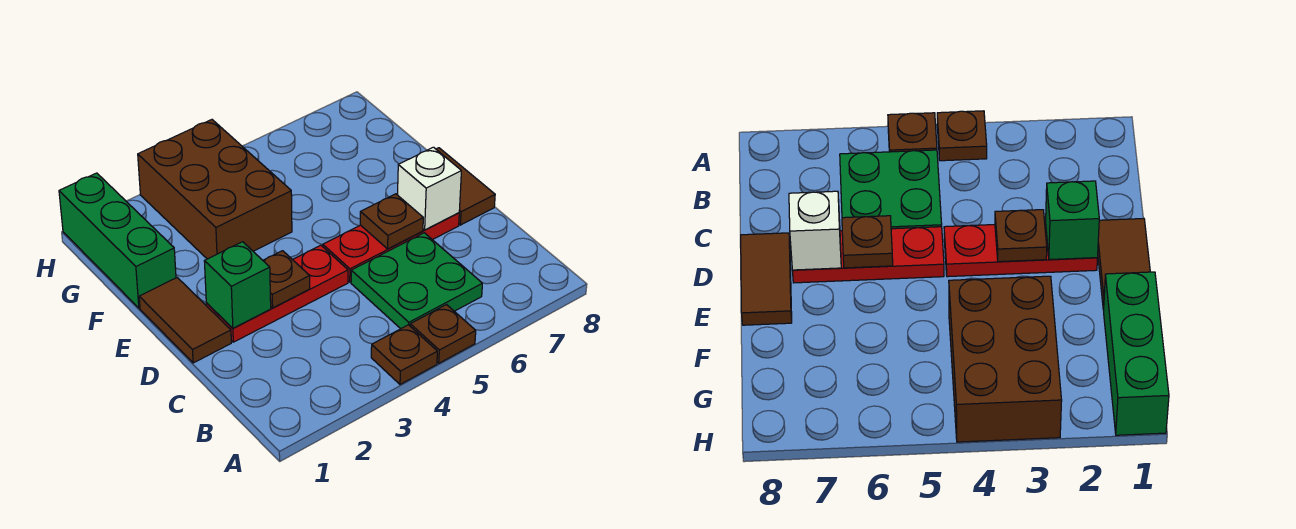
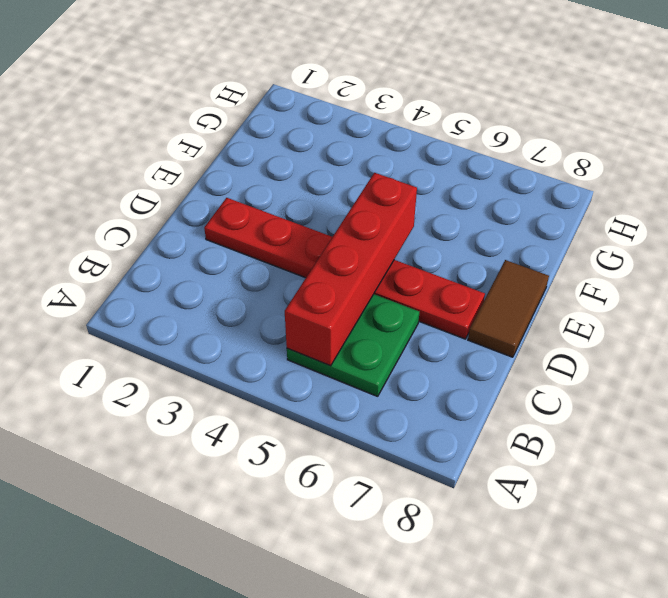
red 1x4 brick [285,173,417,366] -> none
none -> brown 1x1 plate [371,325,437,384]
none -> brown 1x1 plate [410,305,476,363]
none -> brown 1x2 tile [139,278,231,363]

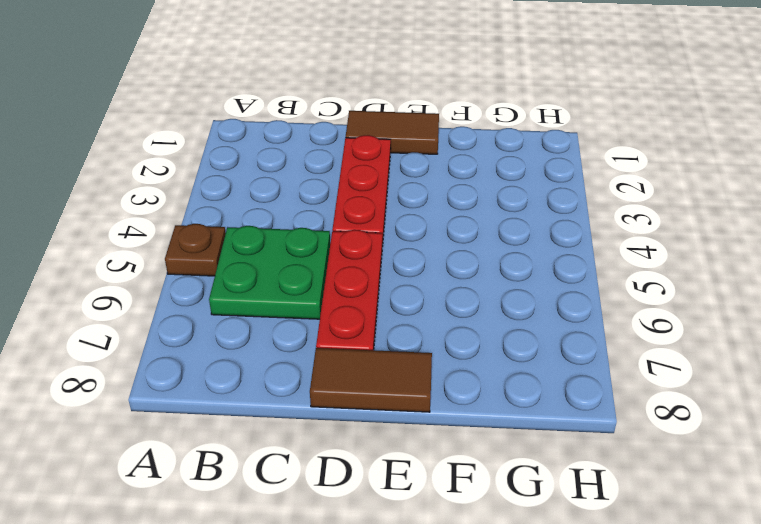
none -> brown 1x1 plate [371,325,437,384]
none -> green 1x3 brick [59,173,176,308]
none -> brown 2x3 brick [138,120,292,259]

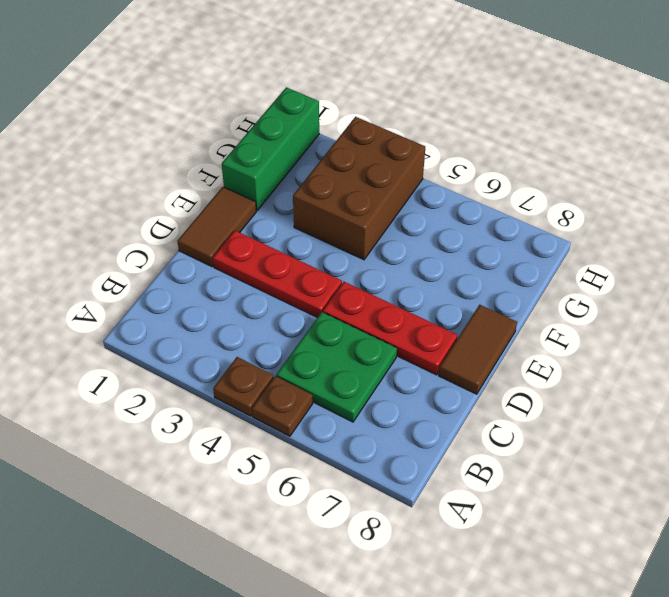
none -> green 1x1 brick [204,242,271,328]
none -> brown 1x1 plate [263,251,310,308]
none -> brown 1x1 plate [360,194,423,249]

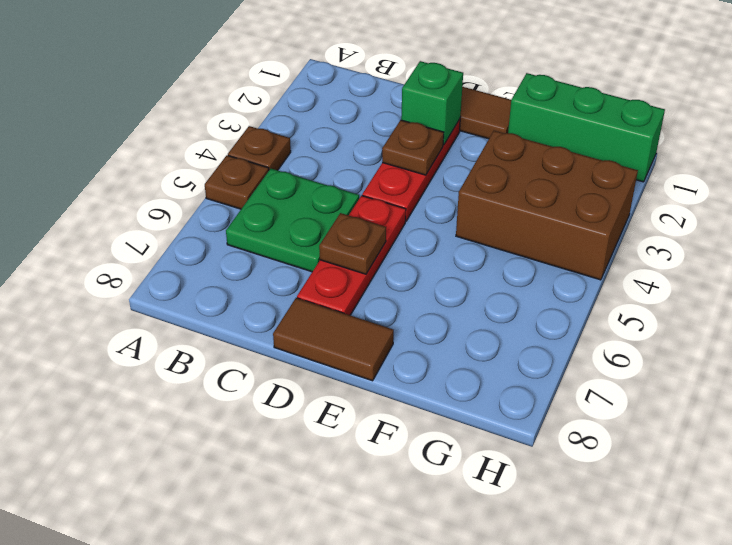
none -> white 1x1 brick [398,147,461,230]

